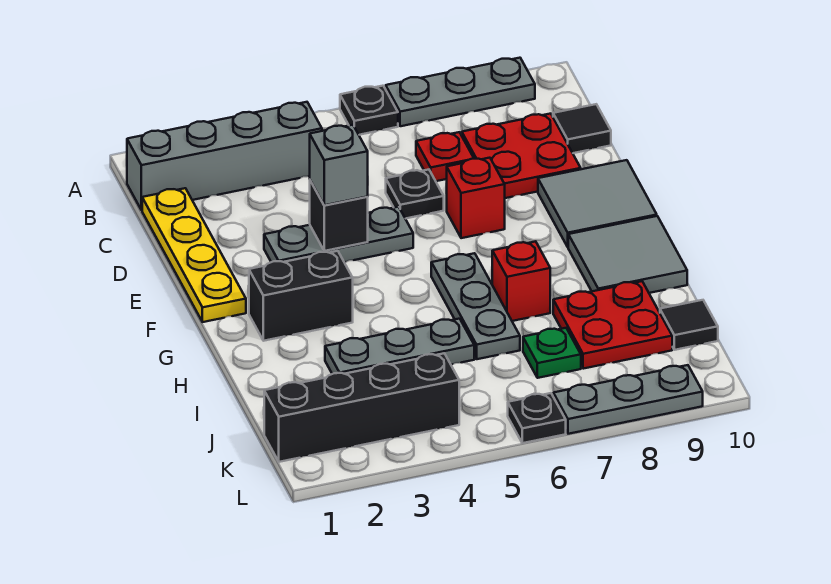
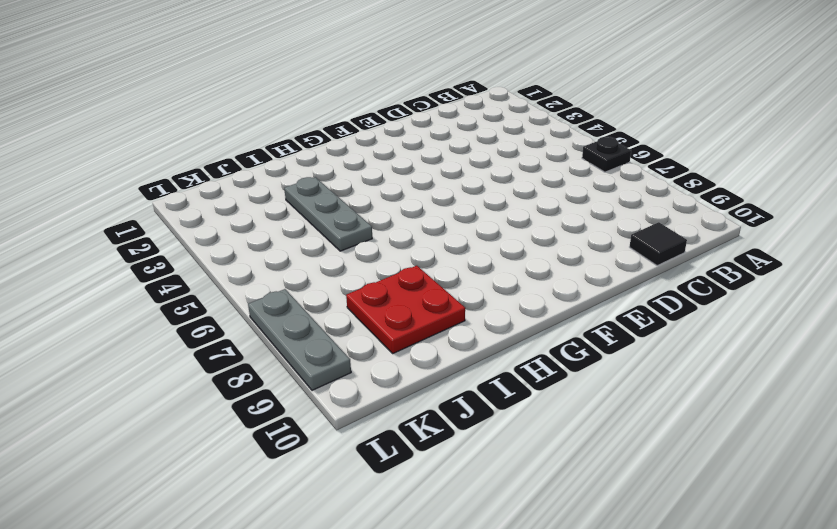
none -> grey 1x3 plate [386,58,535,126]
none -> grey 1x4 brick [127,102,322,210]
none -> yellow 1x4 plate [142,188,246,322]

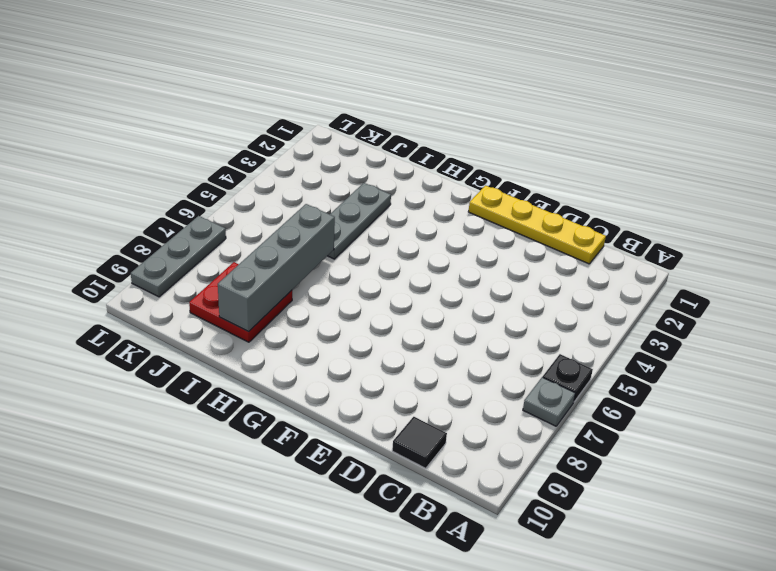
grey 1x1 plate [523,377,575,426] -> grey 1x3 plate [386,58,535,126]
grey 1x4 brick [218,204,335,332] -> grey 1x4 brick moved to [127,102,322,210]
none -> red 1x1 plate [416,132,474,181]
none -> red 2x2 plate [462,114,581,198]
none -> black 1x1 plate [386,170,444,219]

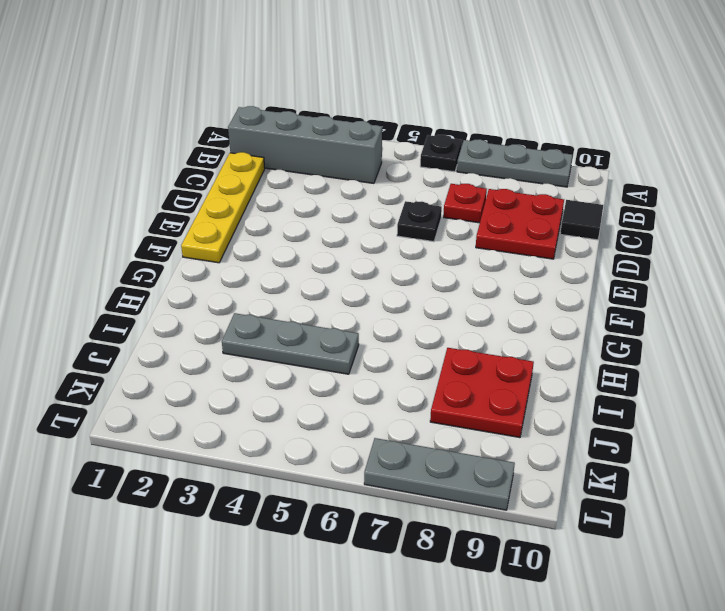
none -> grey 1x3 plate [264,207,413,262]
none -> red 1x1 brick [447,158,505,238]
none -> grey 2x2 tile [538,160,657,247]

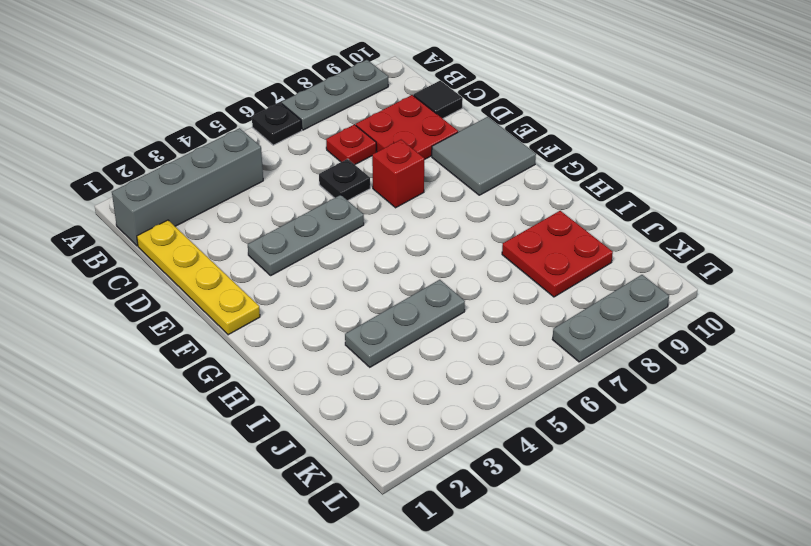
none -> black 1x2 brick [249,251,353,341]
none -> grey 1x3 plate [431,253,520,359]
none -> grey 2x2 tile [568,216,687,293]

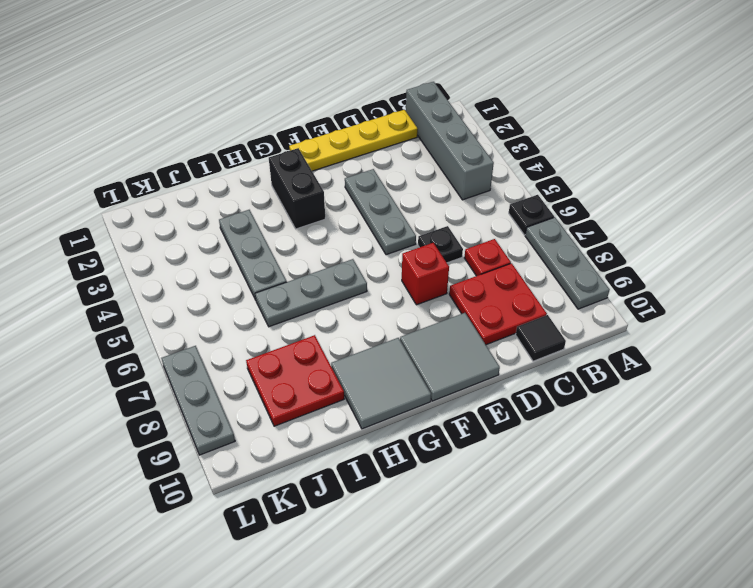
none -> red 1x1 brick [492,241,550,321]
none -> green 1x1 plate [523,328,581,378]
none -> black 1x1 tile [660,300,718,350]

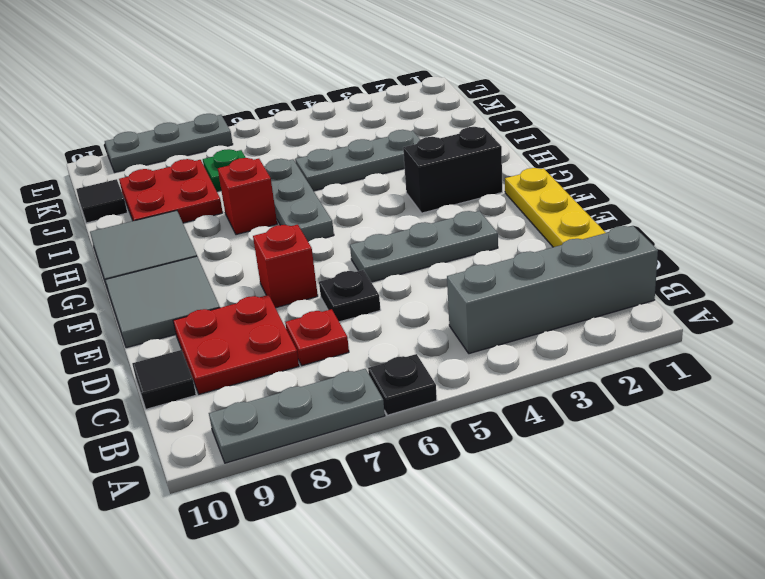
none -> black 1x4 brick [264,353,459,462]
none -> black 1x1 plate [508,393,566,443]
none -> black 1x1 brick [309,181,368,251]

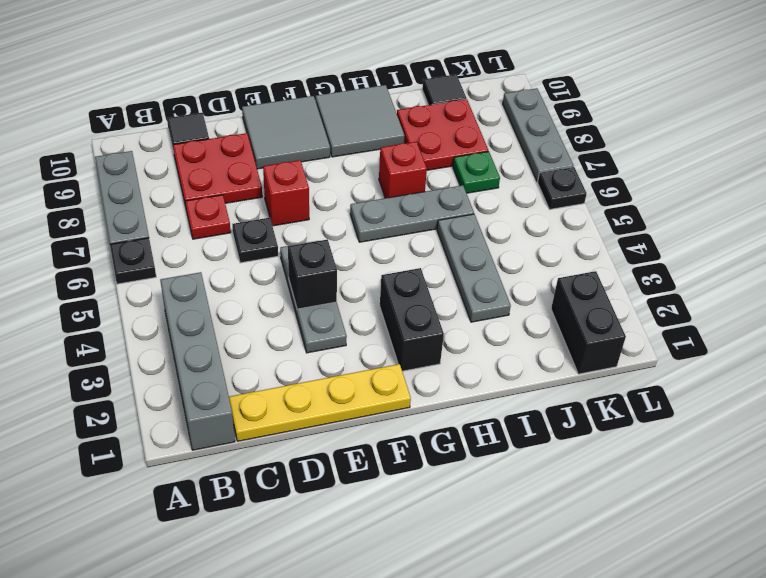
black 1x2 brick [551,271,626,374] -> black 1x4 brick [264,353,459,462]
none -> grey 1x1 brick [310,125,368,205]

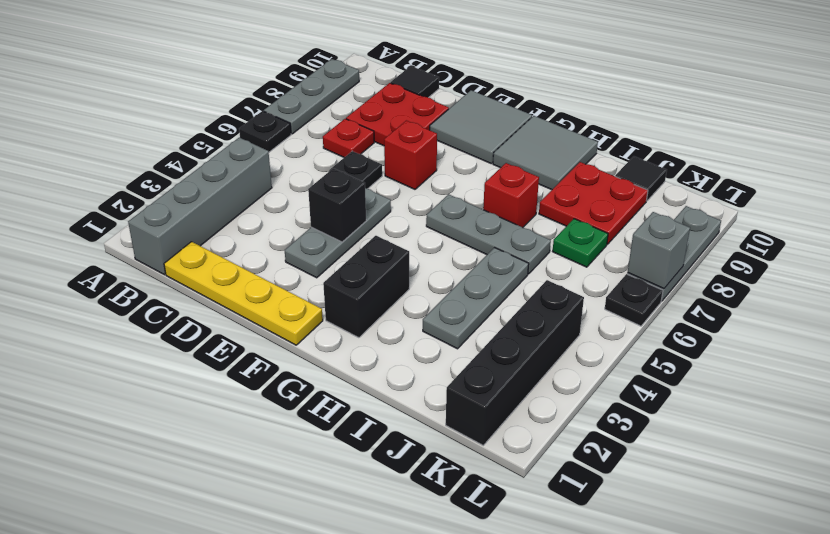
grey 1x1 brick [628,212,690,289] -> grey 1x1 brick moved to [310,125,368,205]

